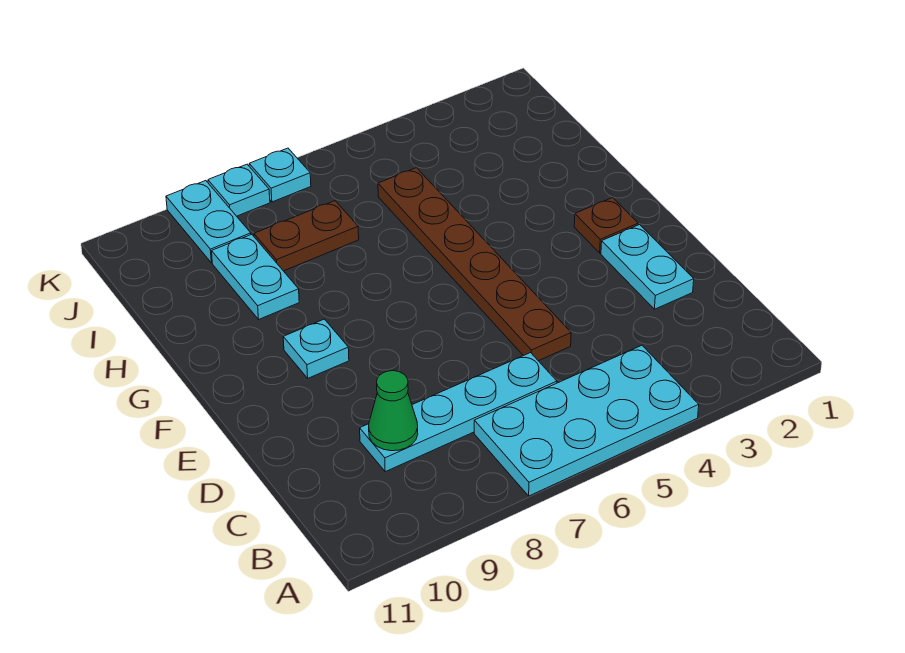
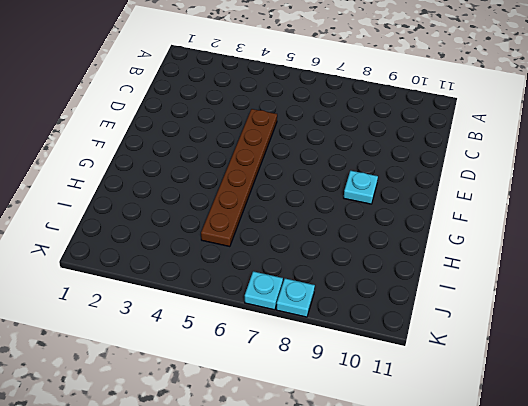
none -> cyan 2x4 plate [474,345,699,496]
none -> cyan 1x4 plate [360,353,557,472]
none -> cyan 1x2 plate [601,225,694,309]

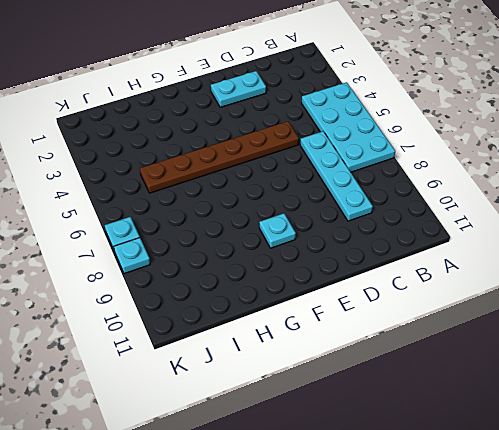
none -> brown 1x1 plate [574,198,638,253]
none -> cyan 1x2 plate [212,234,299,319]
none -> brown 1x2 plate [254,201,359,271]

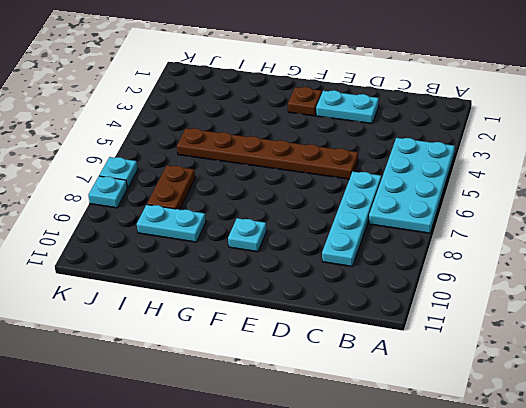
none -> cyan 1x2 plate [166,181,251,263]
none -> green 1x1 cone [369,371,418,451]

